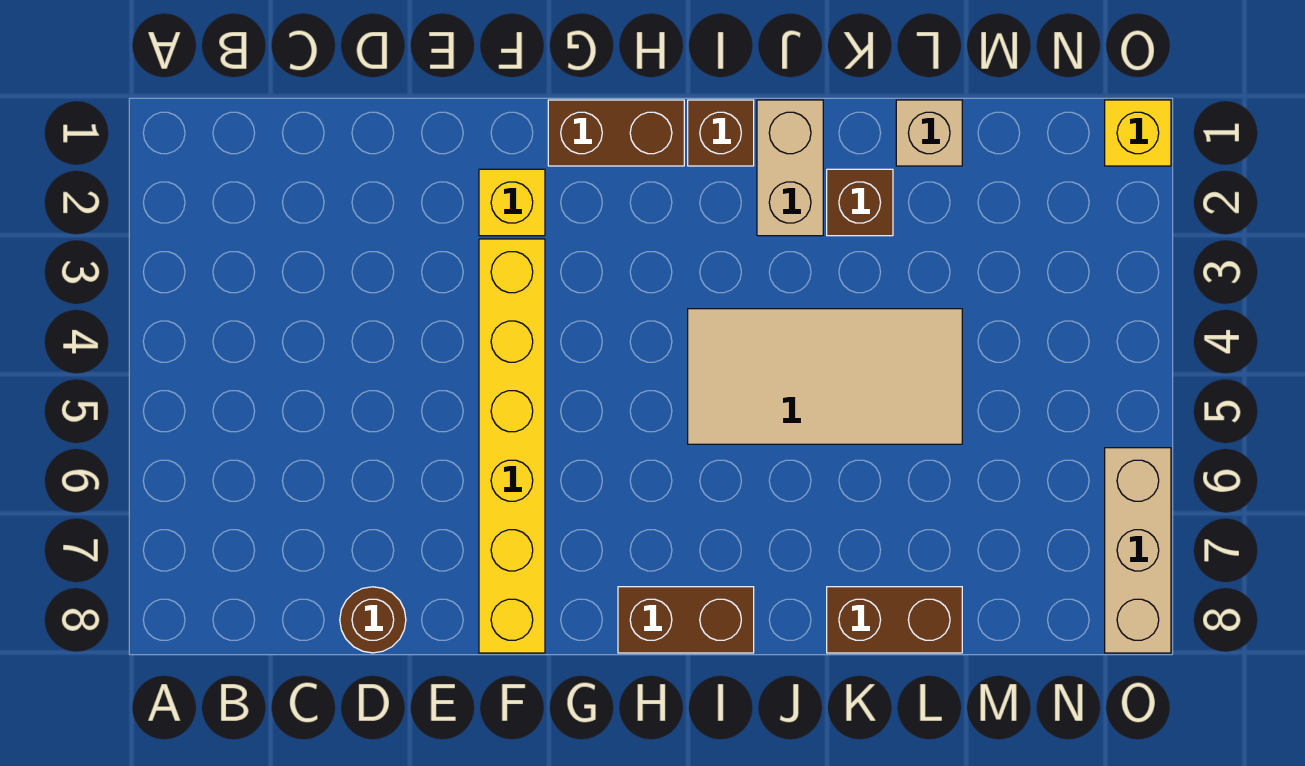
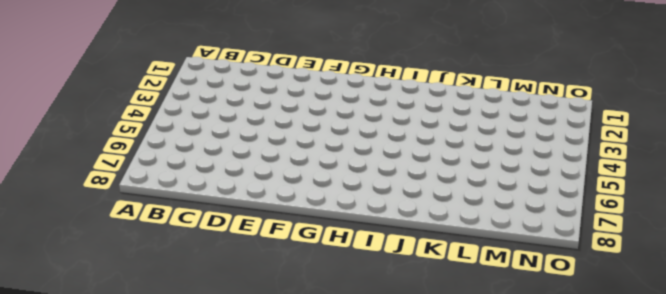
none -> brown 1x1 round brick [340,587,406,653]
none -> yellow 1x1 brick [479,169,545,236]
none -> yellow 1x6 brick [479,239,545,653]

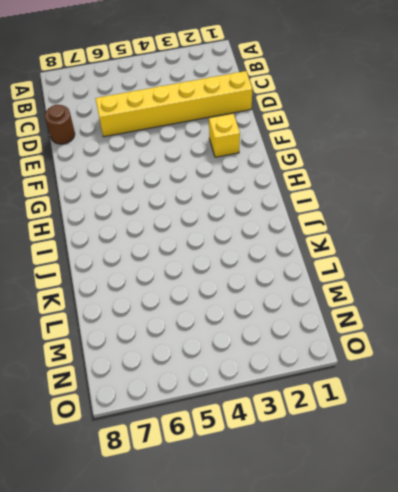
yellow 1x6 brick [95,71,253,137] -> yellow 1x6 brick moved to [479,239,545,653]
none -> brown 1x2 brick [548,100,684,166]
none -> brown 1x2 brick [618,587,754,653]
none -> brown 1x1 brick [688,100,754,166]

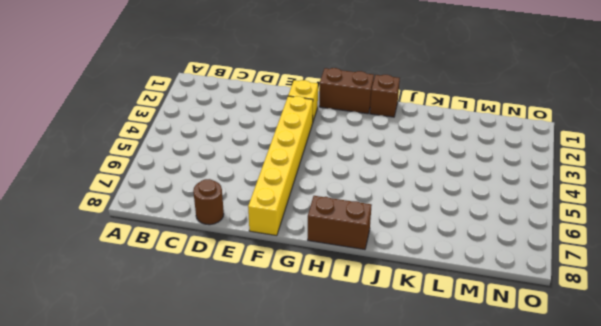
none -> tan 2x4 tile [688,309,962,444]
none -> tan 1x2 brick [757,100,823,236]
none -> brown 1x1 brick [827,169,893,236]

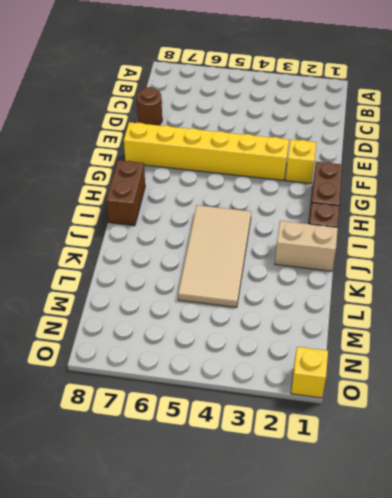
none -> brown 1x1 brick [827,169,893,236]
none -> brown 1x2 brick [827,587,962,653]
none -> tan 1x1 brick [896,100,962,166]

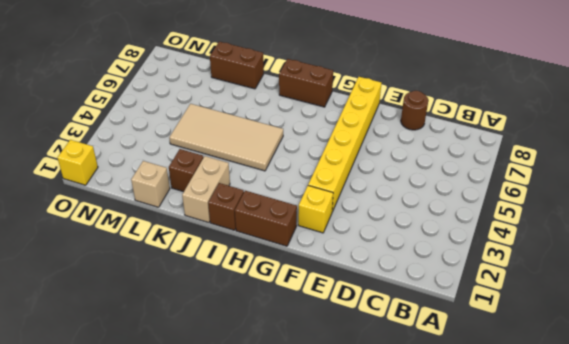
none -> tan 1x3 brick [1105,448,1171,653]

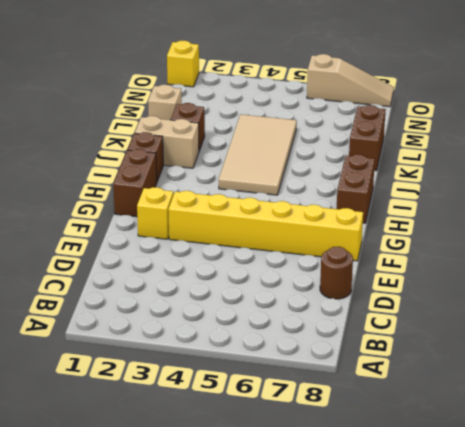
tan 1x3 slope [307,54,394,107] -> tan 1x3 brick [1105,448,1171,653]

